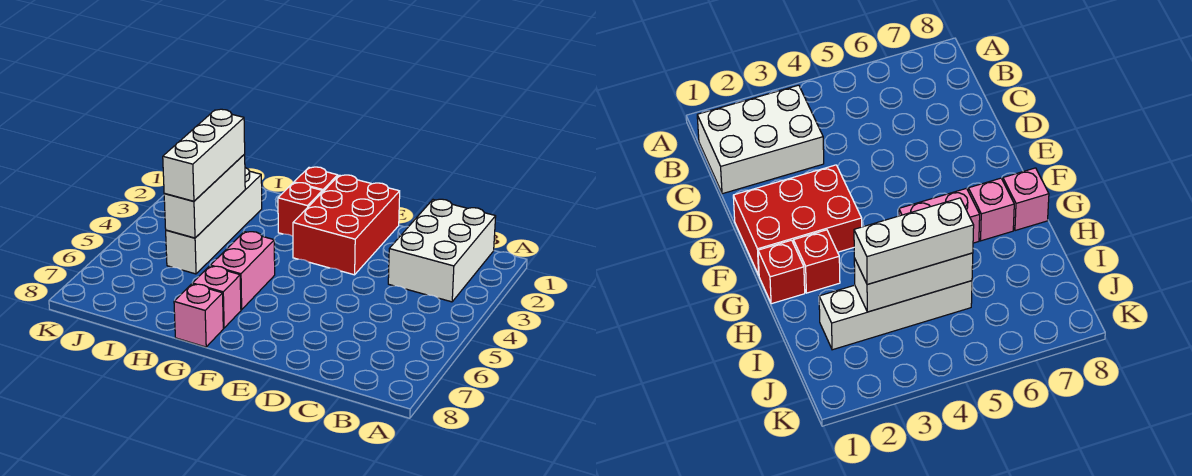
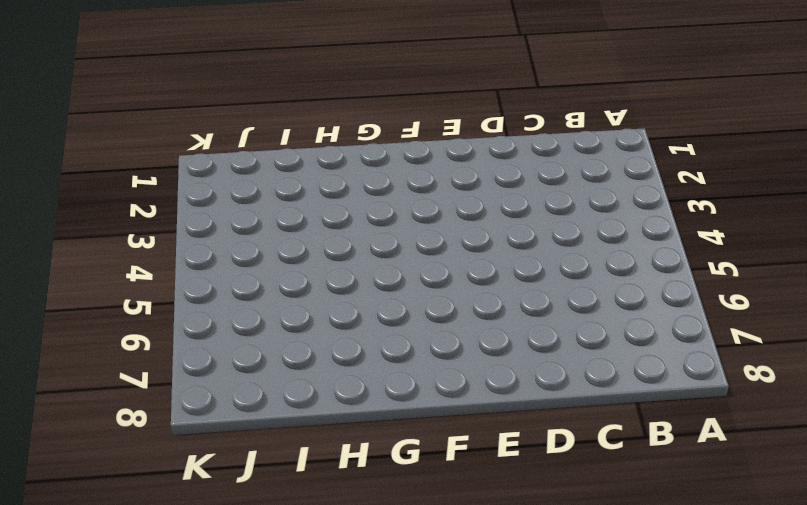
none -> white 2x3 brick [388,199,496,302]
none -> red 2x3 brick [293,175,400,275]

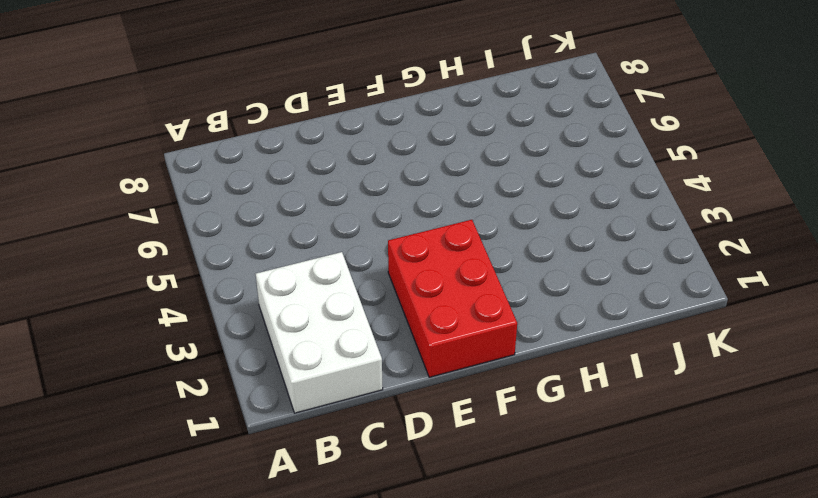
none -> red 1x1 brick [294,167,338,192]
none -> red 1x1 brick [278,183,322,236]

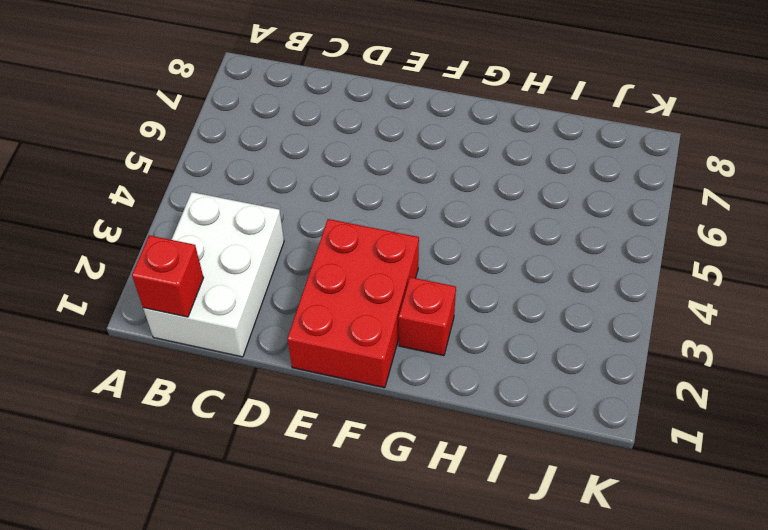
red 1x1 brick [132,235,204,317] -> red 1x1 brick moved to [294,167,338,192]
none -> pink 1x2 brick [211,232,275,310]
none -> pink 1x1 brick [193,266,241,328]

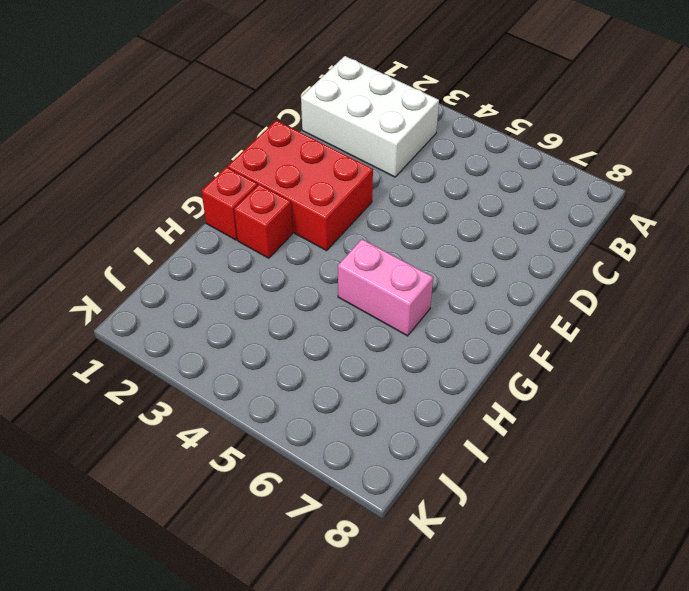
none -> pink 1x1 brick [193,266,241,328]
none -> pink 1x1 brick [174,284,223,347]

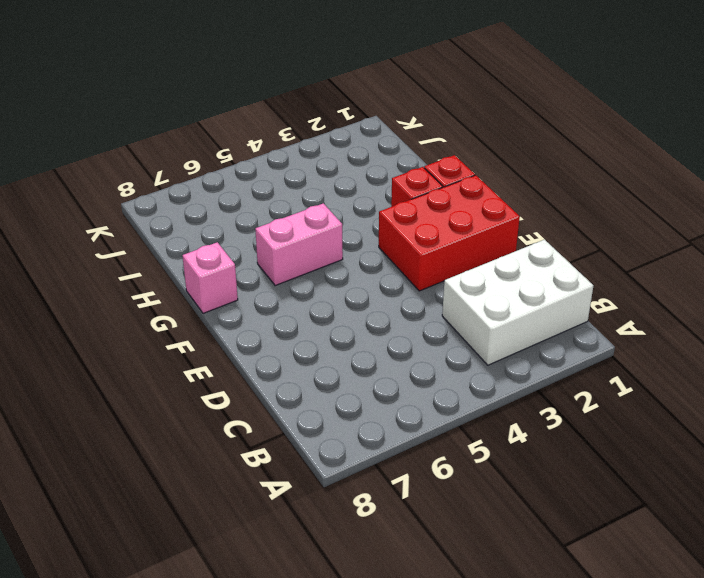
none -> pink 1x1 brick [193,266,241,328]
none -> white 1x4 brick [166,168,262,274]

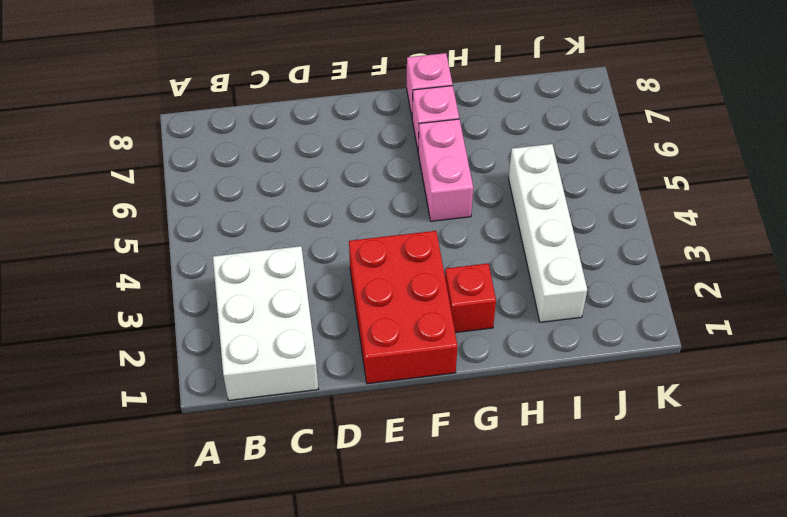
none -> red 1x1 brick [294,167,338,192]
none -> white 1x3 brick [164,154,245,238]

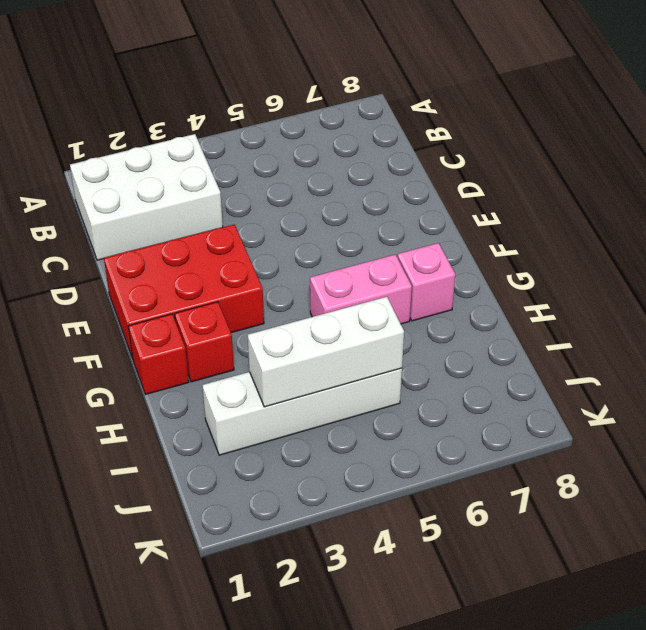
none -> pink 1x1 brick [174,284,223,347]
none -> white 1x3 brick [163,109,245,201]

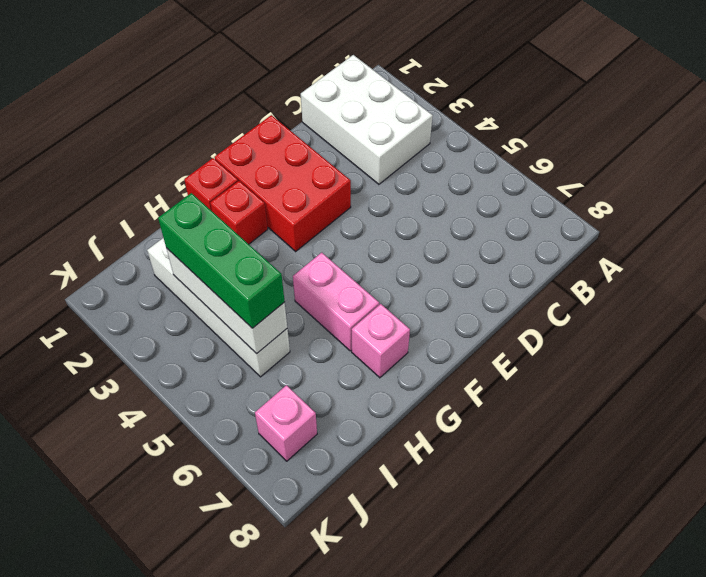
green 1x3 brick [158,193,285,328] -> white 1x3 brick [163,109,245,201]
pink 1x1 brick [255,385,317,461] -> pink 1x1 brick moved to [174,284,223,347]

